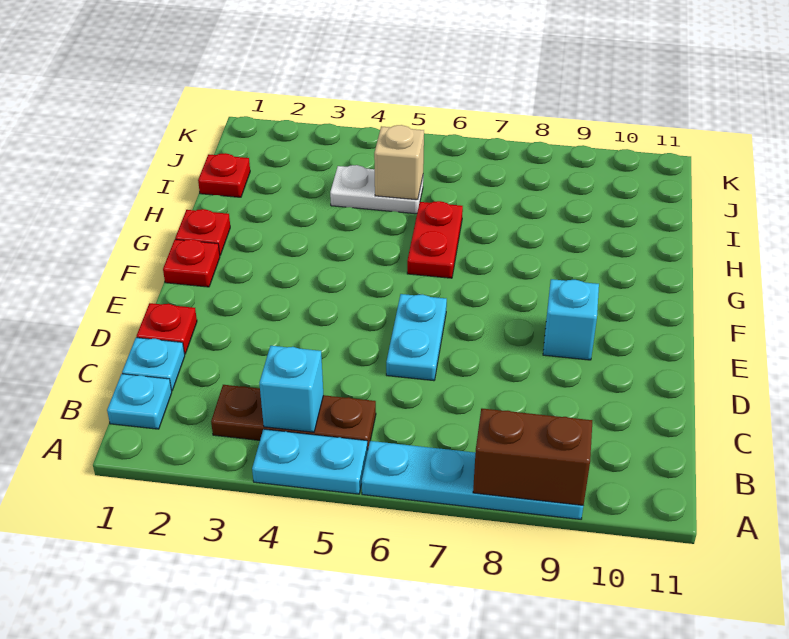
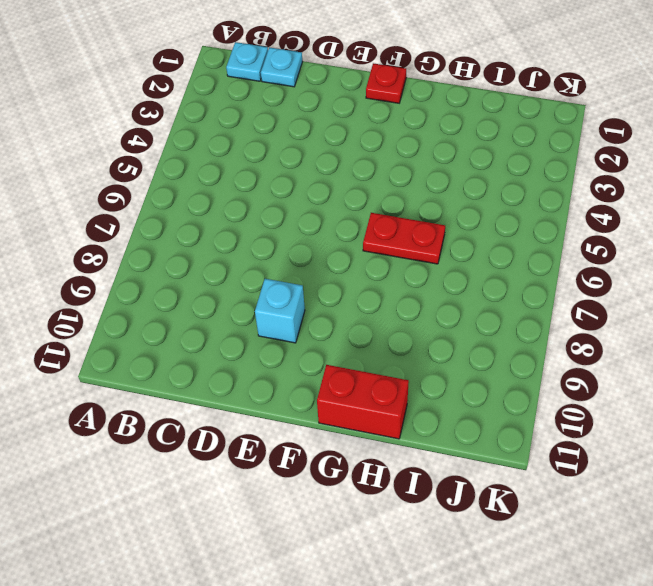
red 1x2 brick [317,365,409,439] -> none
none -> cyan 1x2 plate [252,429,368,494]
none -> cyan 1x4 plate [362,441,584,519]
none -> brown 1x3 plate [211,385,376,449]

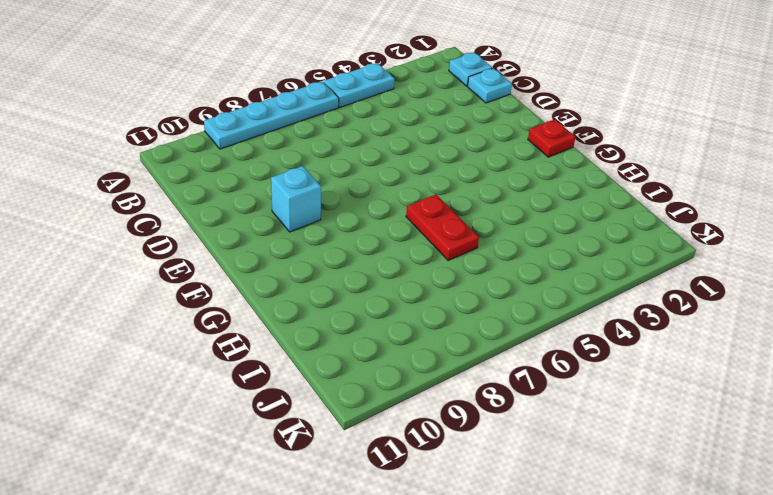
none -> brown 1x3 plate [211,385,376,449]
none -> red 1x1 plate [137,303,197,354]
none -> cyan 1x2 plate [386,294,447,381]

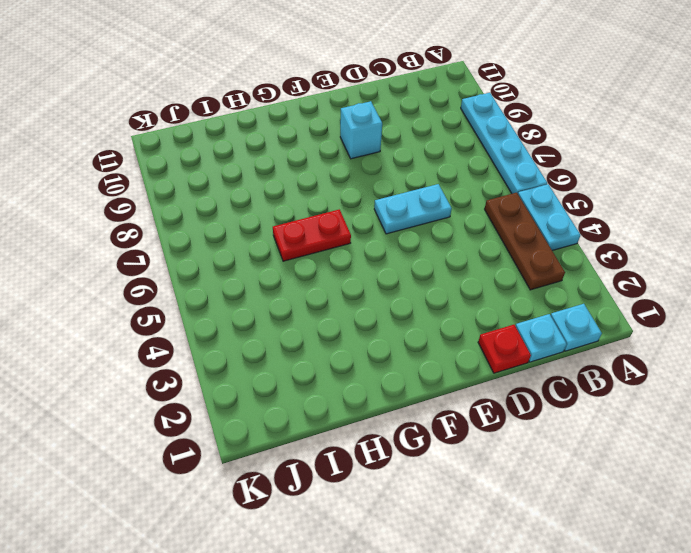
none -> red 1x1 plate [163,239,220,287]
none -> red 1x1 plate [175,209,230,255]
none -> red 1x1 plate [198,153,250,197]

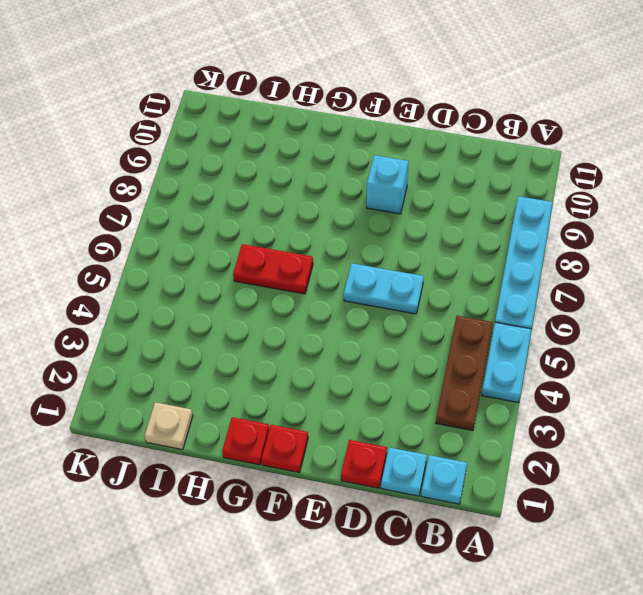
tan 1x1 plate [145,402,193,450] -> red 1x1 plate [198,153,250,197]
none -> white 1x2 plate [330,165,423,214]
none -> brown 1x2 brick [473,409,592,505]
none -> cyan 1x1 brick [259,346,323,432]

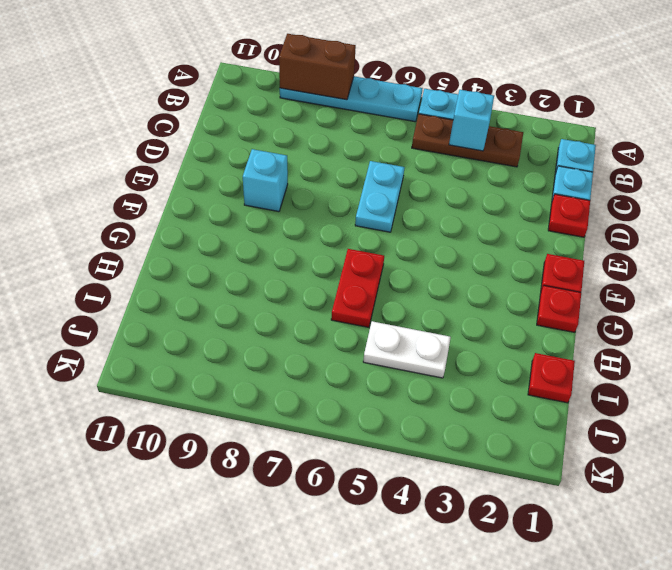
none -> tan 1x1 brick [374,125,424,200]

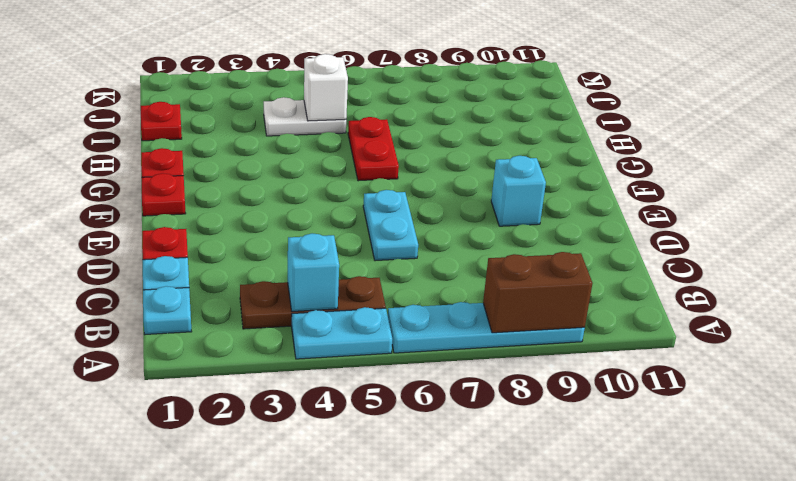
white 1x1 brick [304,54,348,121] -> tan 1x1 brick [374,125,424,200]

